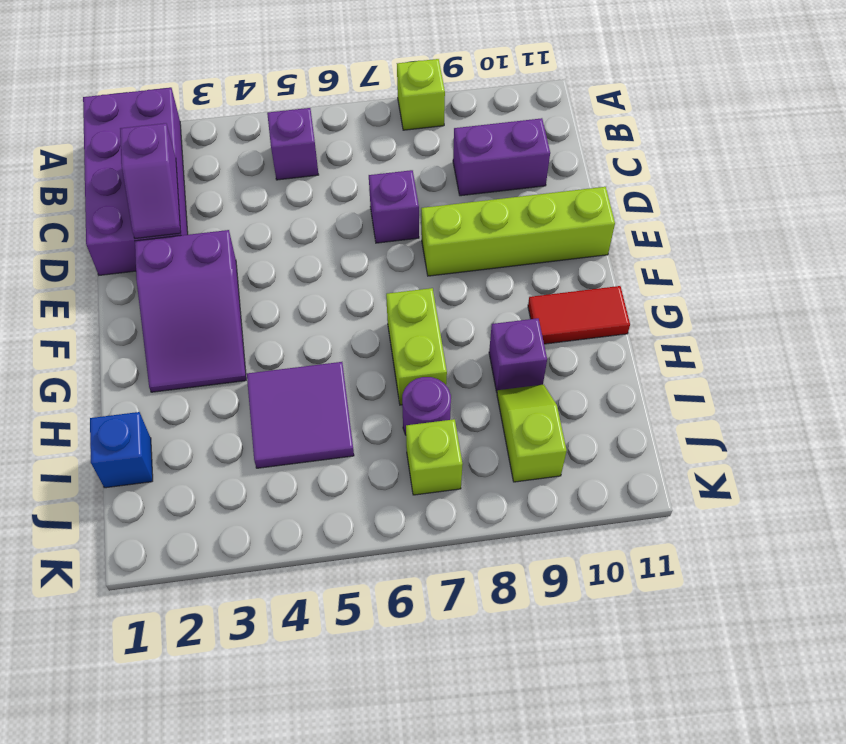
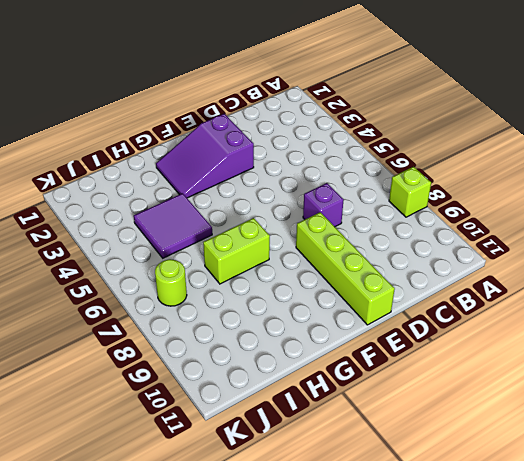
lime 1x1 round brick [155,259,187,306] -> lime 1x1 brick [406,419,463,495]
none -> purple 2x4 brick [83,88,188,275]
none -> purple 1x1 brick [267,108,319,180]
none -> purple 1x2 brick [453,118,550,196]

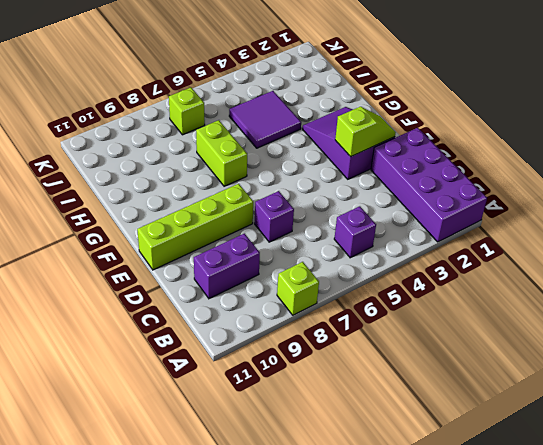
lime 1x2 slope [335,107,396,157] -> lime 1x2 slope turned to [497,385,567,482]
none -> red 1x2 tile [528,286,630,344]
none -> purple 1x1 brick [489,318,547,392]
none -> blue 1x1 brick [90,412,153,488]

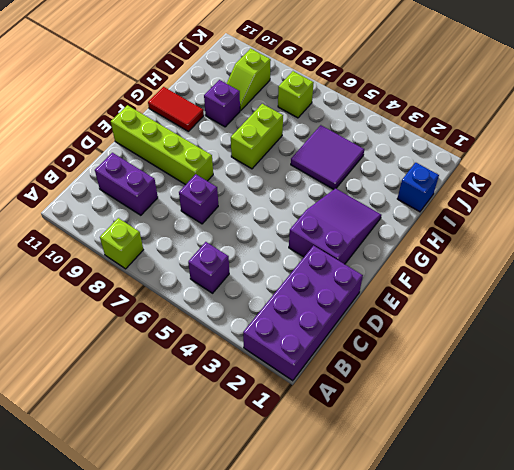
none -> purple 1x1 round brick [402,377,451,435]
none -> purple 1x2 slope [120,123,181,239]

